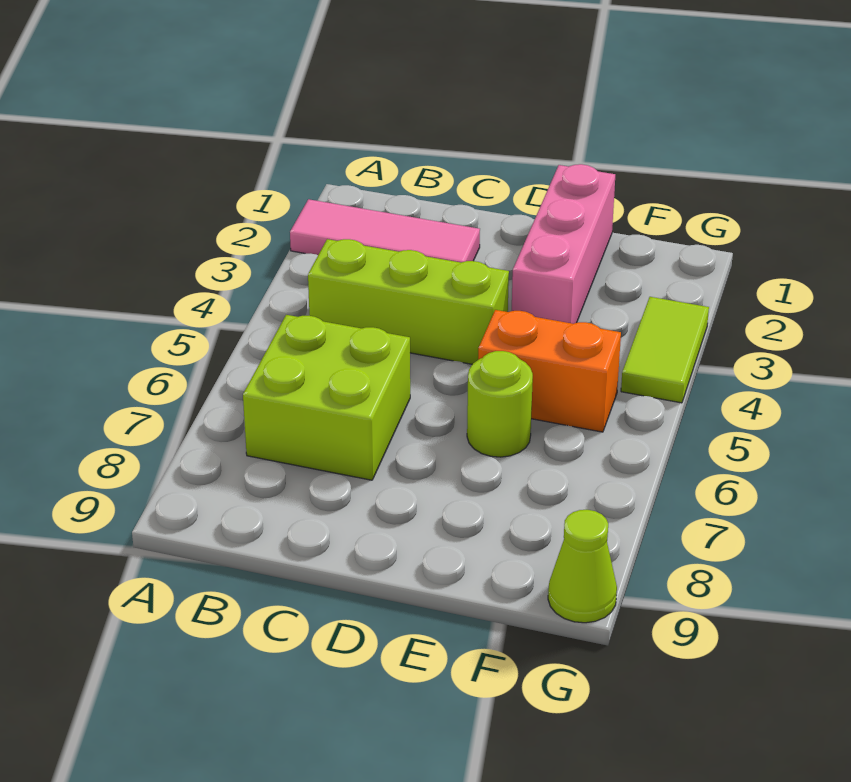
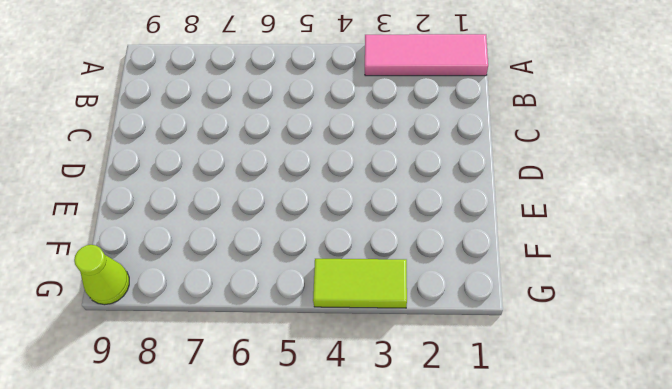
pink 1x3 tile [365,34,488,76] -> pink 1x3 tile turned to [290,199,480,263]
none -> lime 1x3 brick [308,239,509,364]
none -> lime 2x2 brick [243,315,410,480]

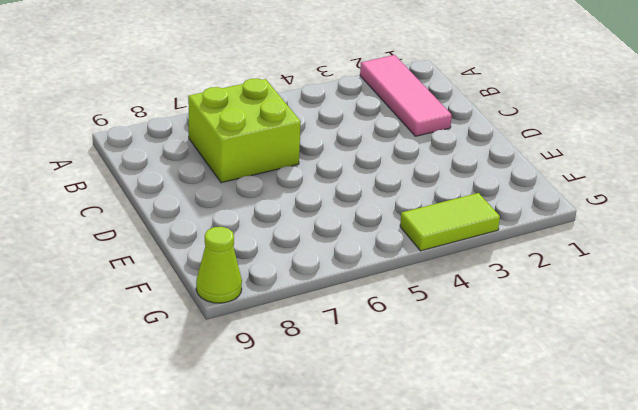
none -> lime 1x3 brick [308,239,509,364]
none -> pink 1x3 brick [512,164,615,324]

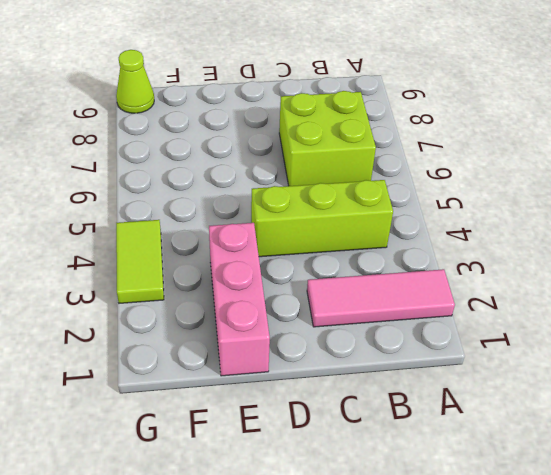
none -> orange 1x2 brick [478,310,621,432]
none -> lime 1x1 round brick [467,351,533,457]

